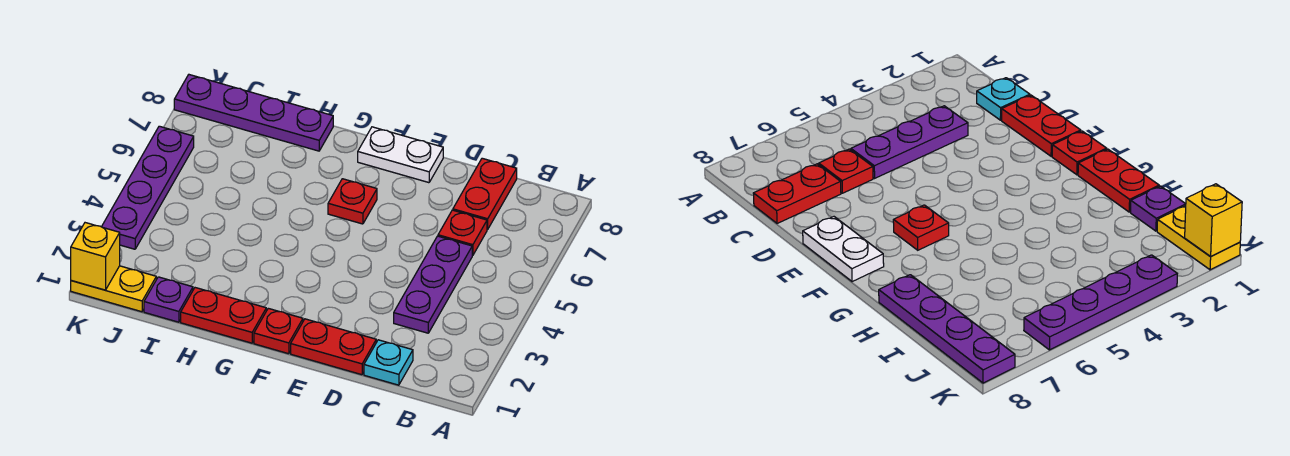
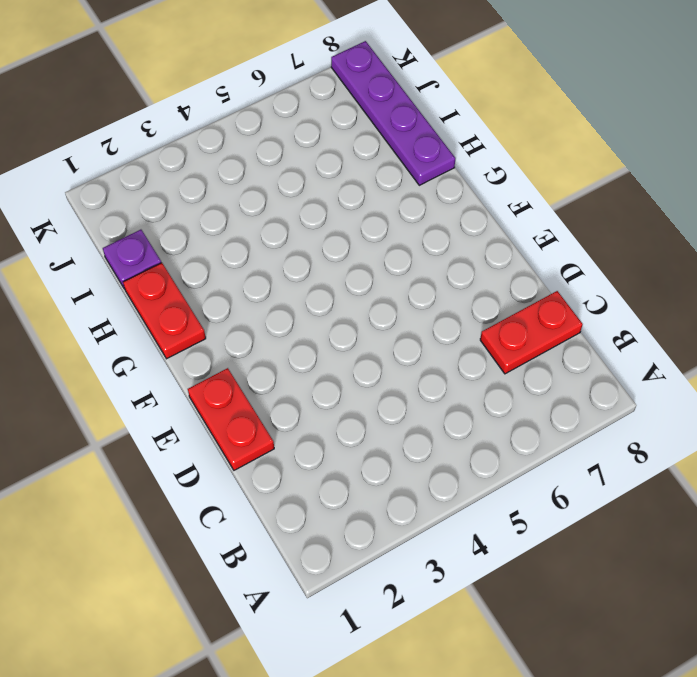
none -> cyan 1x1 plate [364,340,413,385]
none -> purple 1x3 plate [394,236,472,333]
none -> red 1x1 plate [438,210,487,255]

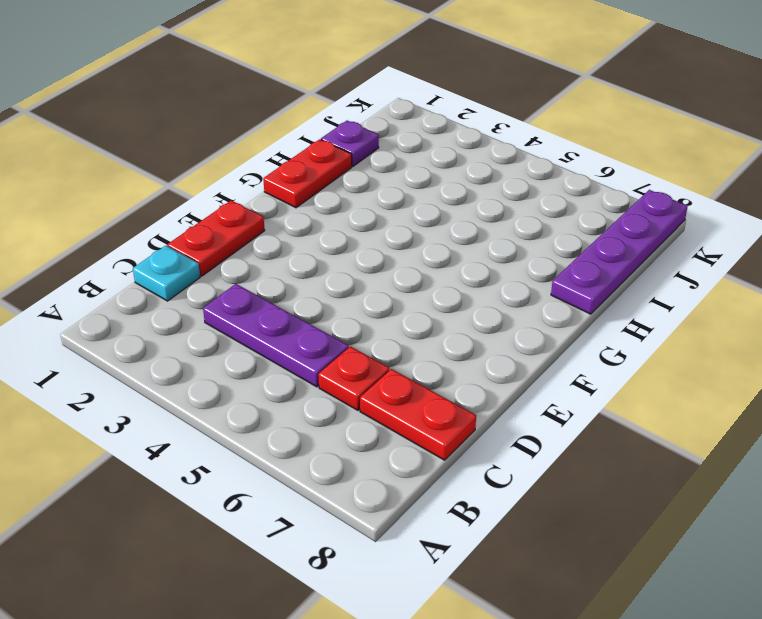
none -> white 1x2 plate [358,127,443,183]
none -> red 1x1 plate [254,308,303,354]
none -> red 1x1 plate [328,179,377,224]

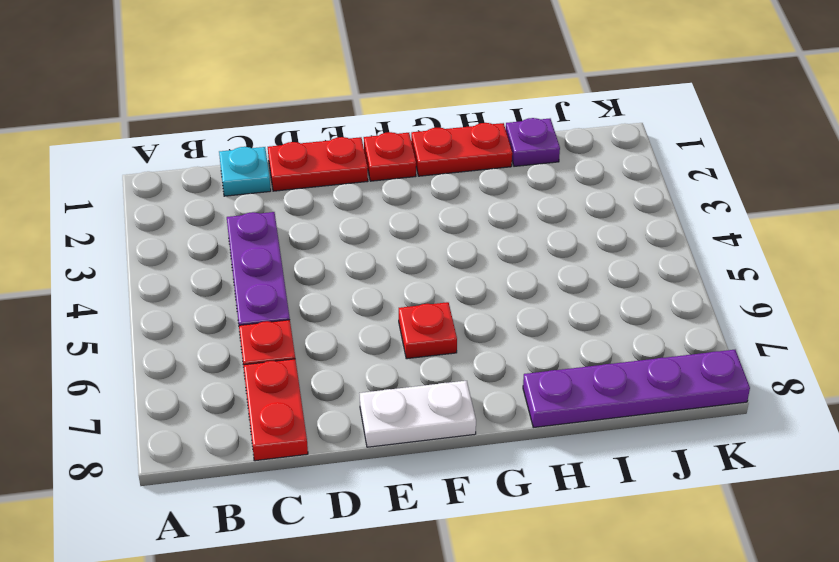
none -> yellow 1x2 plate [71,266,156,312]
none -> purple 1x4 plate [102,126,194,249]
none -> yellow 1x1 brick [71,223,120,290]

